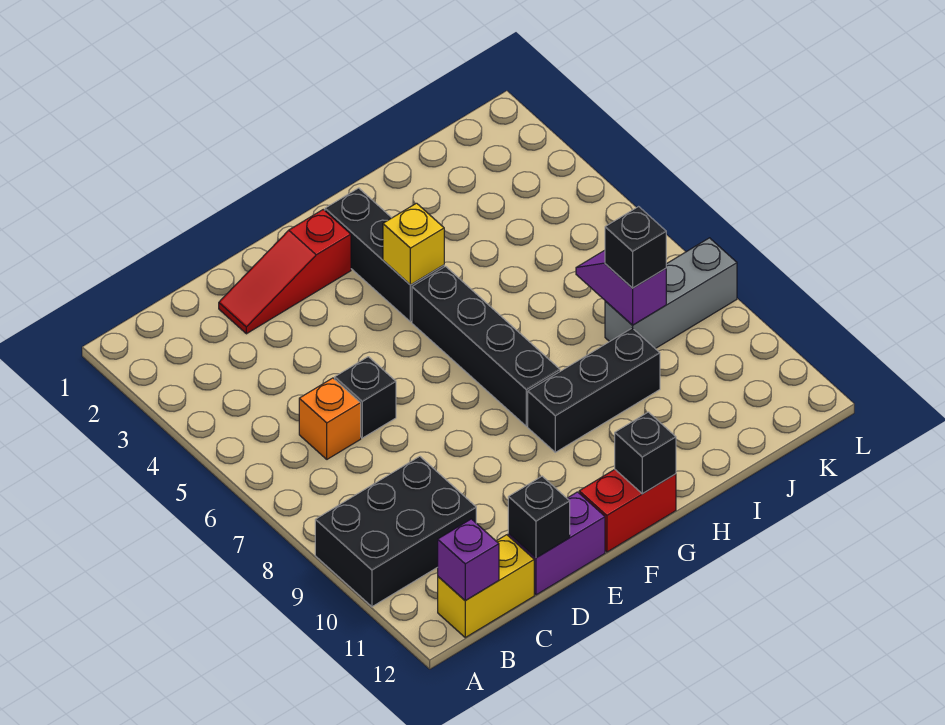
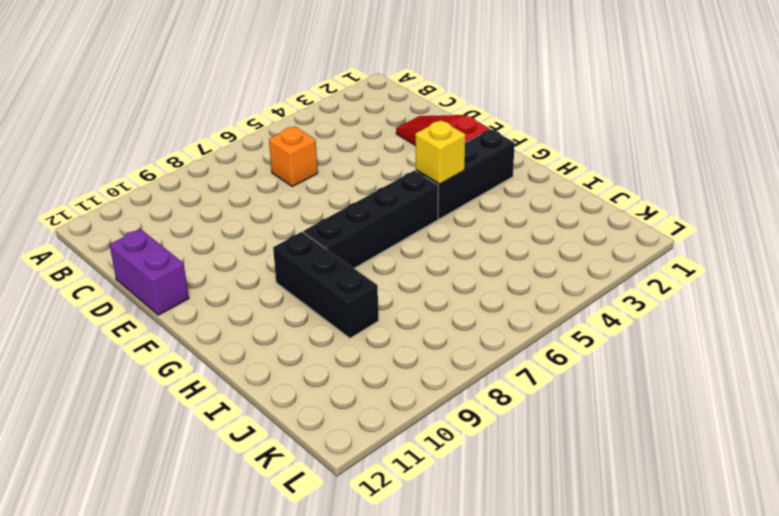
none -> black 2x3 brick [315,456,476,607]
none -> yellow 1x2 brick [438,535,534,637]
none -> black 1x1 brick [335,357,396,438]

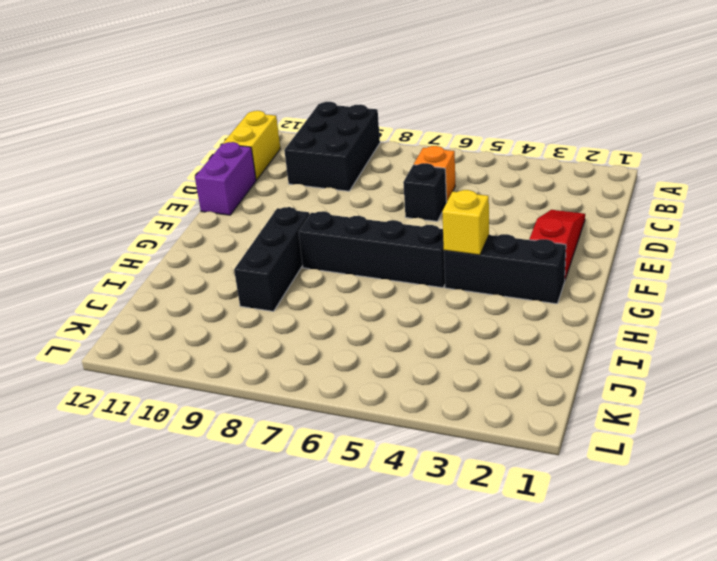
none -> red 1x2 brick [579,470,676,552]
none -> grey 1x3 brick [605,238,737,349]
none -> purple 1x1 brick [438,519,499,601]

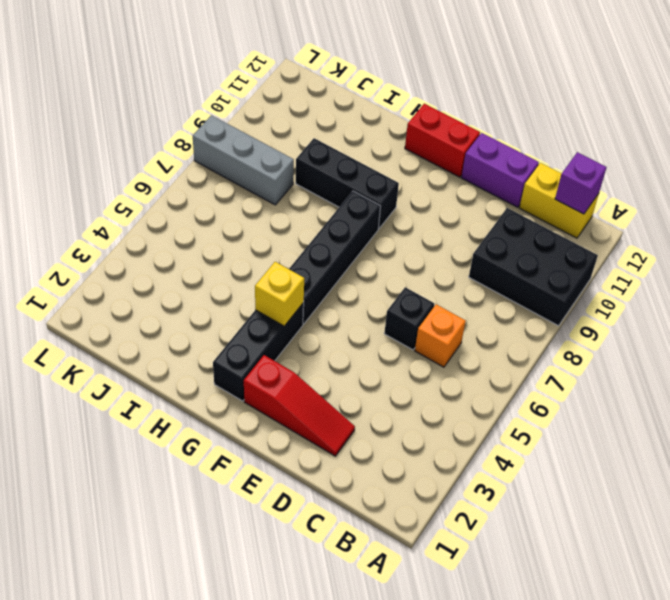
none -> black 1x1 brick [508,476,570,558]
none -> black 1x1 brick [615,412,676,494]
none -> purple 1x2 slope [576,250,666,325]

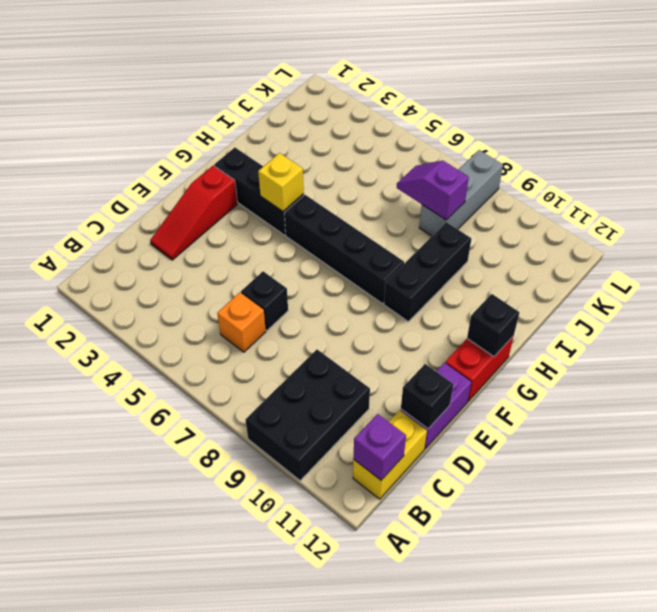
none -> black 1x1 brick [605,207,666,288]

